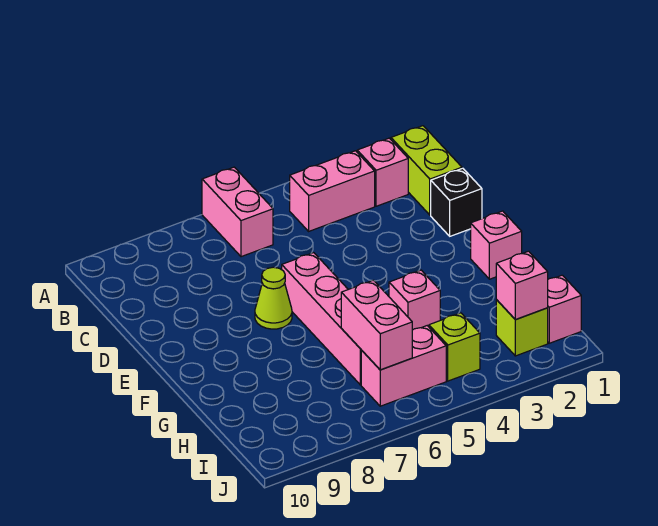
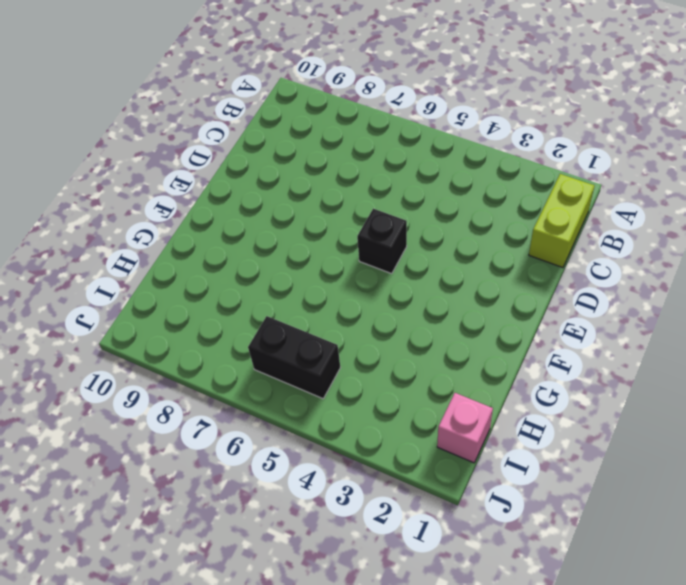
black 1x1 brick [357,209,407,274] -> black 1x1 brick moved to [431,168,482,236]
black 1x2 brick [248,316,340,399] -> pink 1x2 brick [361,326,446,406]
none -> pink 1x2 brick [202,167,273,257]
none -> pink 1x1 brick [357,138,408,206]
none -> pink 1x2 brick [290,151,375,231]

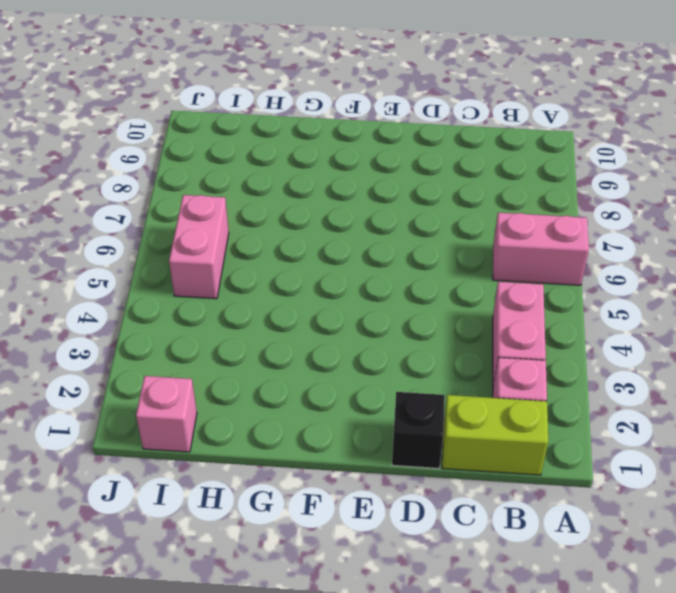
none -> pink 1x4 brick [282,253,361,385]
none -> lime 1x1 cone [255,267,292,329]
none -> pink 1x1 brick [471,211,522,279]

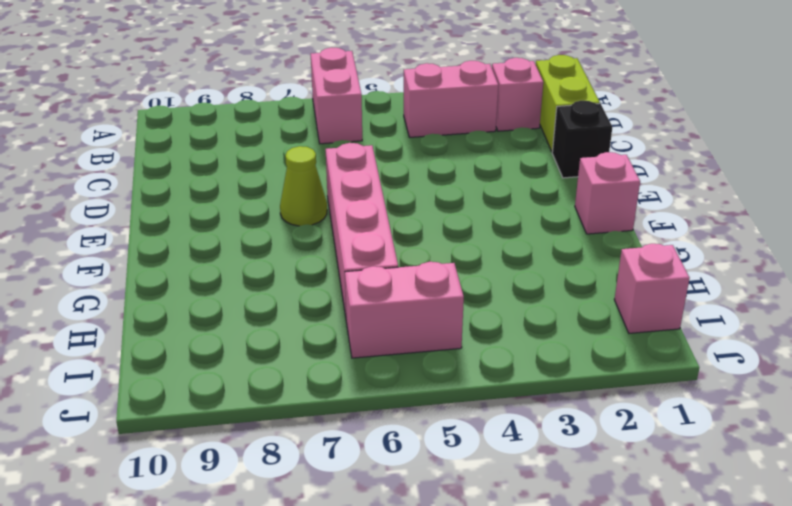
none -> pink 1x1 brick [389,270,440,330]
none -> lime 1x1 brick [496,300,548,356]
none -> lime 1x1 brick [429,313,480,381]

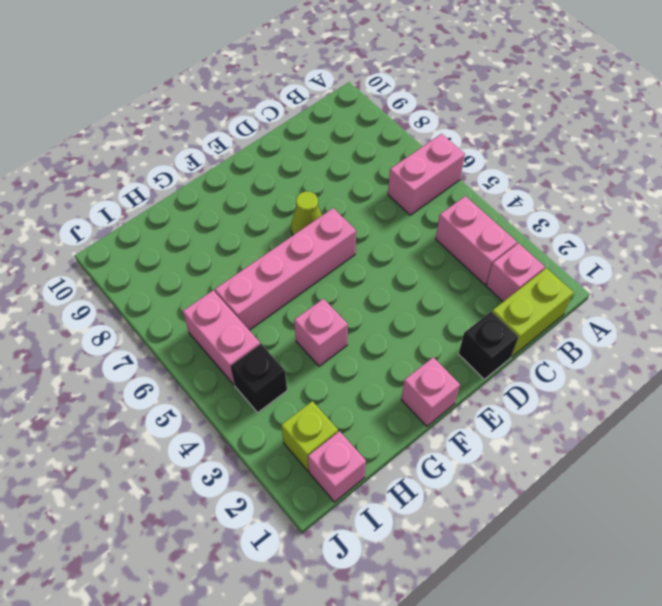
black 1x1 brick [230,344,287,412] -> lime 1x1 brick [429,313,480,381]
none -> pink 1x2 brick [341,280,412,370]
none -> pink 1x1 brick [496,251,548,320]

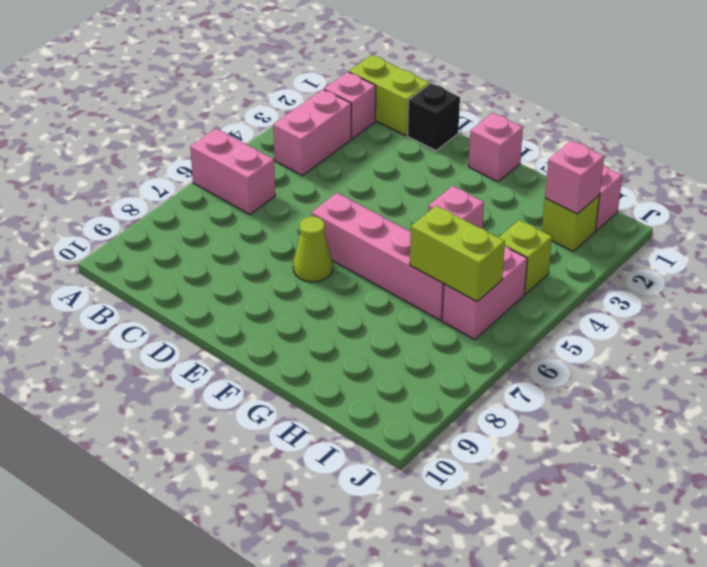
lime 1x2 brick [410,206,505,302] -> pink 1x2 brick [341,280,412,370]

